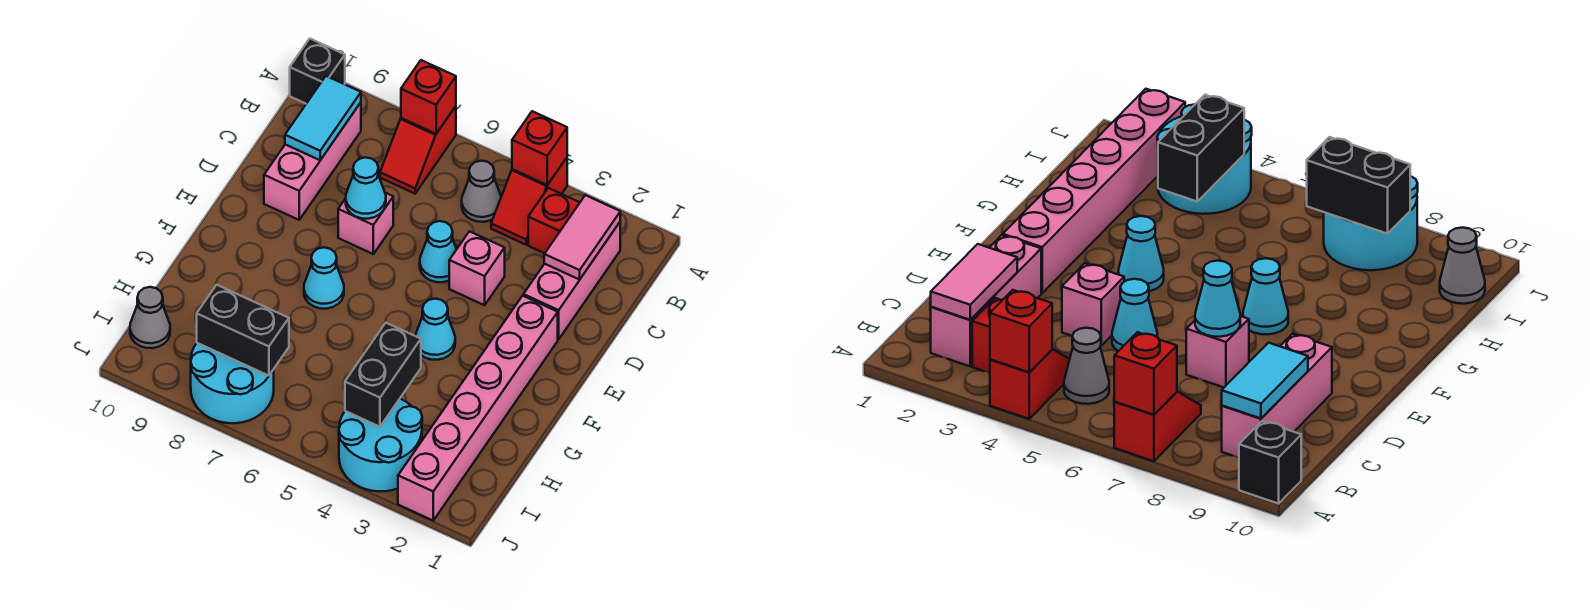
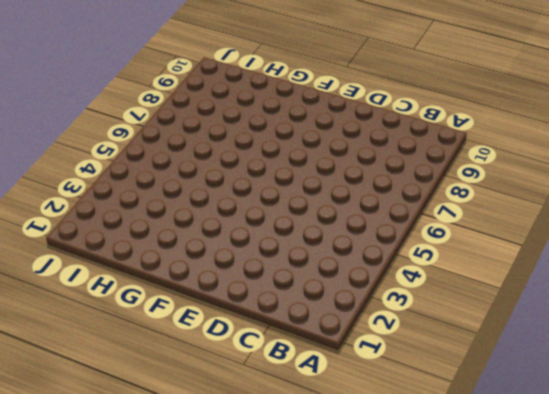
none -> red 1x2 slope [491,158,567,245]
none -> red 1x2 slope [380,106,456,194]
none -> black 1x1 brick [290,39,345,104]

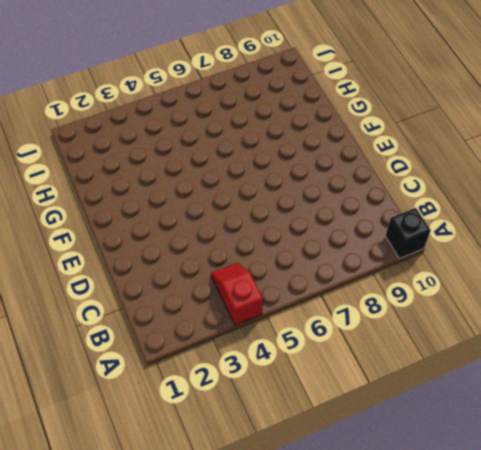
none -> red 1x2 slope [380,106,456,194]
none -> pink 1x3 brick [523,222,620,339]
none -> red 1x1 brick [528,188,580,253]

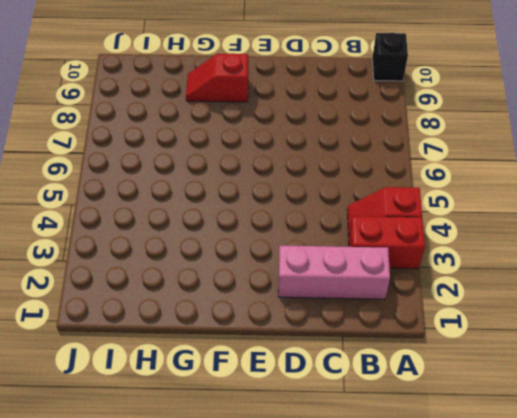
red 1x2 brick [349,216,425,269] -> red 1x1 brick [528,188,580,253]
red 1x2 slope [186,53,248,102] -> red 1x2 slope moved to [380,106,456,194]
none -> grey 1x1 cone [462,161,501,222]
none -> pink 1x3 brick [264,102,361,220]
none -> pink 1x1 brick [449,231,505,305]

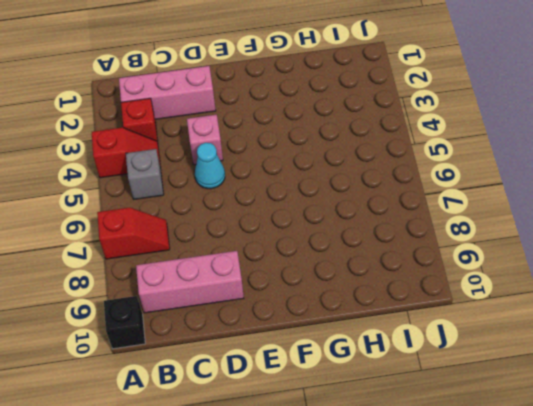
grey 1x1 brick [126,149,164,199] -> grey 1x1 cone [462,161,501,222]
none -> pink 1x1 brick [338,193,393,254]
none -> pink 1x6 brick [398,296,558,520]
none -> cyan 1x1 cone [415,299,455,360]

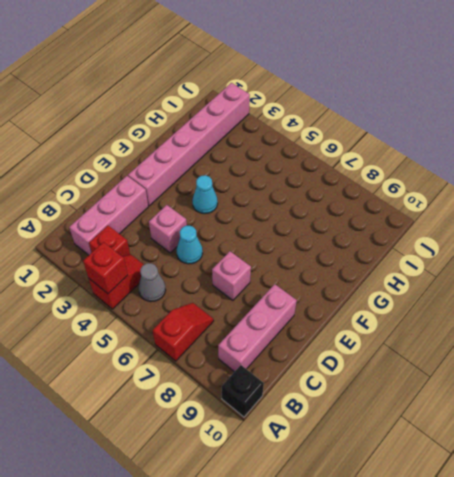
none -> cyan 1x1 cone [304,247,344,309]
none -> cyan 2x2 round brick [339,399,422,491]
none -> cyan 2x2 round brick [191,343,274,423]

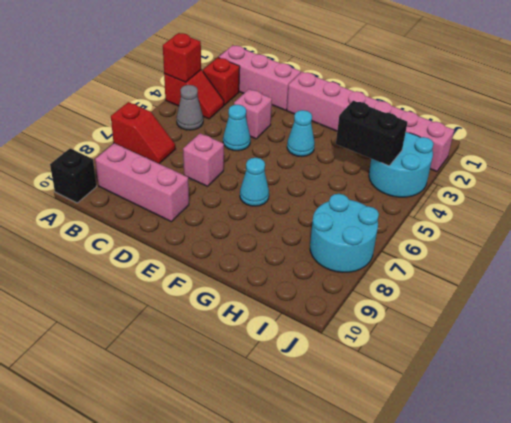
none -> grey 1x1 cone [130,287,170,348]
none -> red 1x1 brick [401,60,456,134]
none -> pink 1x2 tile [544,195,620,280]

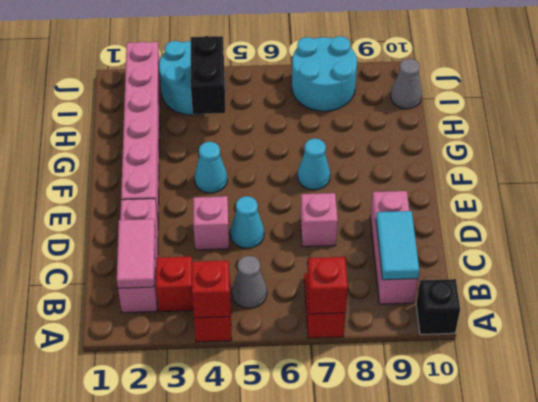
none -> cyan 1x1 cone [346,157,386,219]
none -> black 1x2 brick [197,285,289,376]

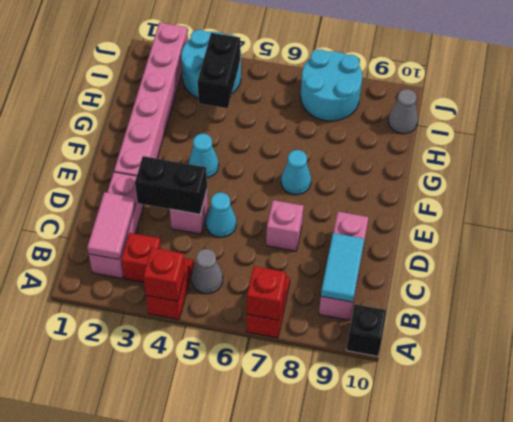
black 1x2 brick [135,156,207,214] -> black 1x2 brick moved to [197,285,289,376]
none -> cyan 1x1 cone [346,157,386,219]

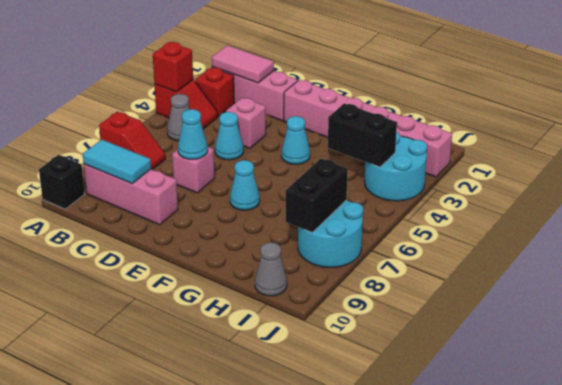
none -> red 1x1 brick [401,60,456,134]

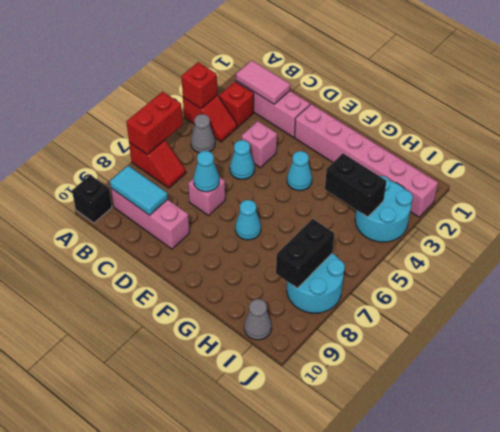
red 1x2 brick [126,92,183,155] -> red 1x1 brick [401,60,456,134]

